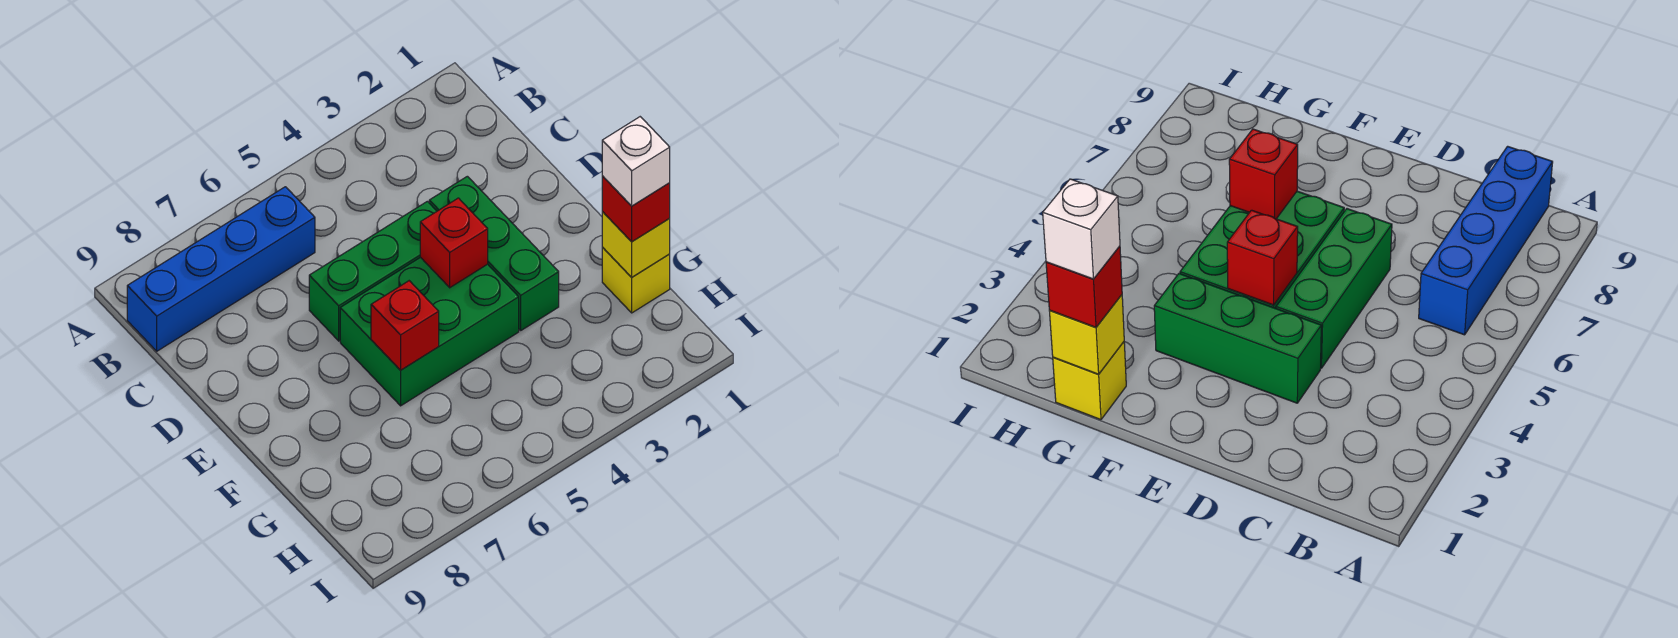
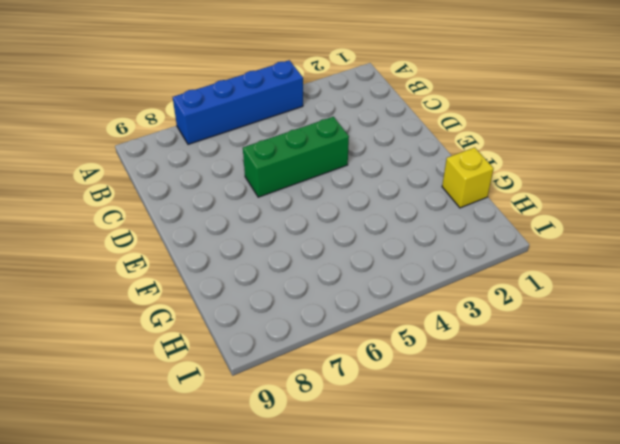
blue 1x4 brick [173,60,303,144] -> blue 1x4 brick moved to [127,187,315,351]
none -> green 1x3 brick [429,176,559,330]
none -> green 2x3 brick [340,257,519,406]

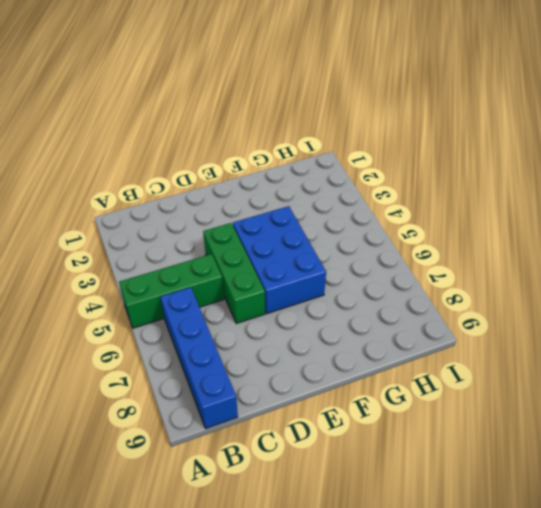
green 1x3 brick [119,254,224,328] -> green 1x3 brick moved to [429,176,559,330]
blue 2x3 brick [233,206,326,314] -> green 2x3 brick [340,257,519,406]
none -> yellow 1x1 brick [602,247,670,313]
none -> red 1x1 brick [420,198,488,288]

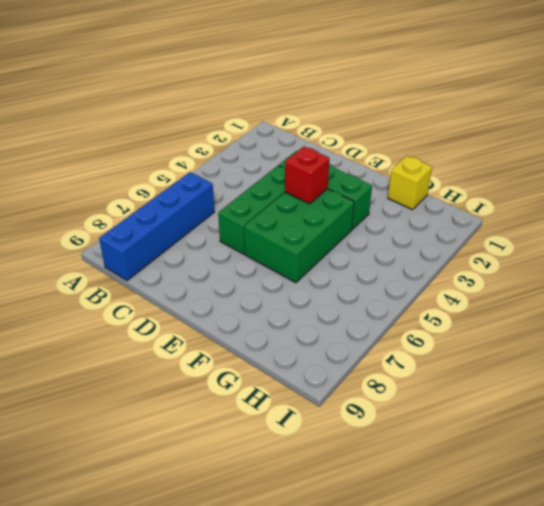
none -> red 1x1 brick [371,281,439,370]
none -> yellow 1x1 brick [602,212,670,277]

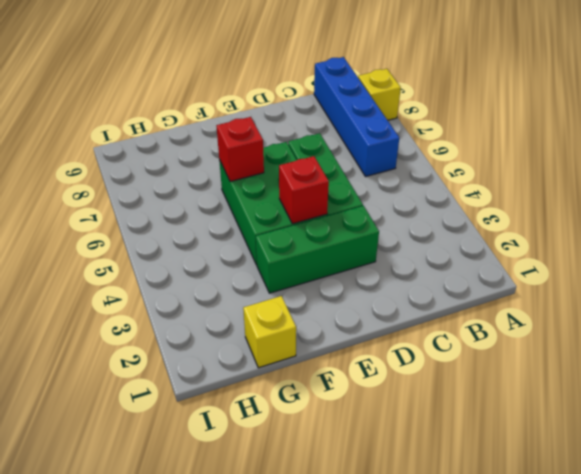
yellow 1x1 brick [358,69,401,120] -> yellow 1x1 brick moved to [602,212,670,277]
none -> red 1x1 brick [602,176,670,242]
none -> white 1x1 brick [602,117,670,206]

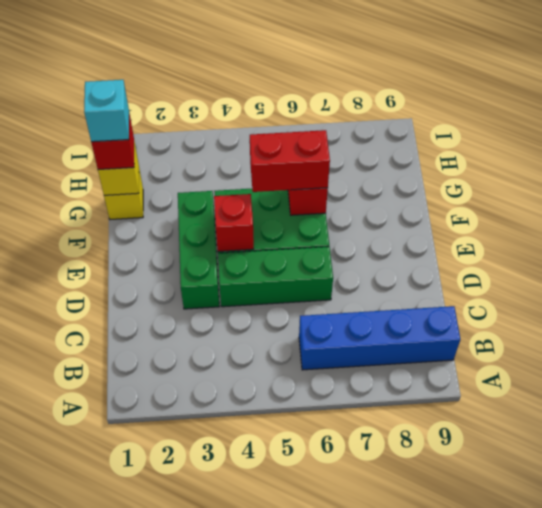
red 1x2 brick [250,130,330,192] -> none
cyan 1x1 brick [84,80,129,142] -> white 1x1 brick [602,117,670,206]

